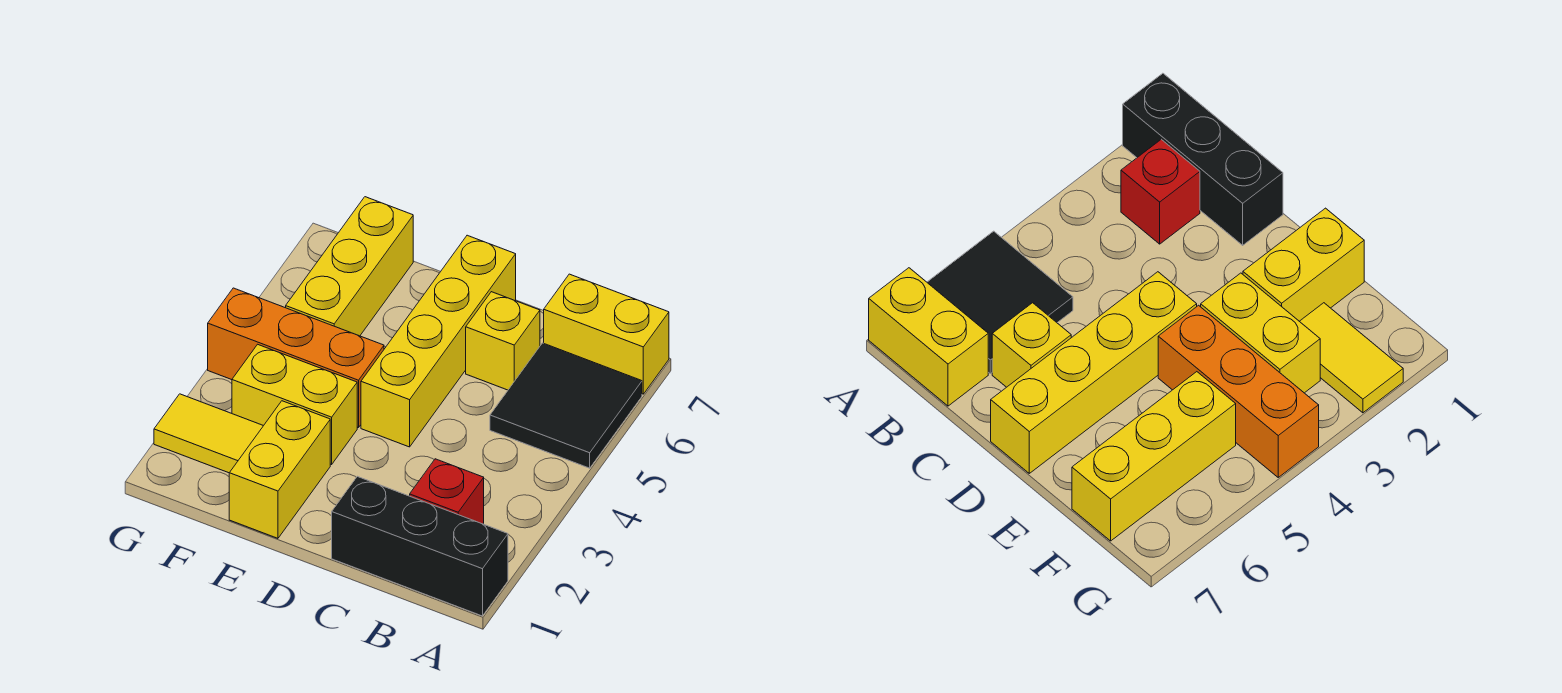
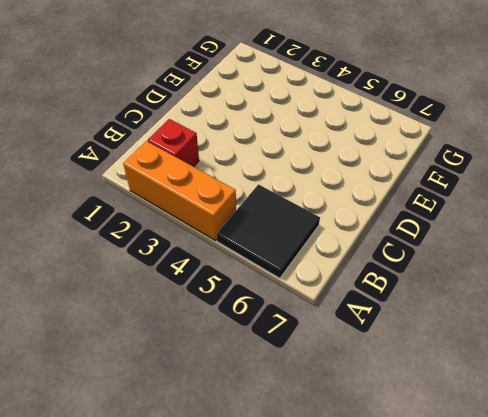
orange 1x3 brick [123,141,236,241] -> orange 1x3 brick turned to [208,288,384,428]
none -> black 1x3 brick [332,476,508,616]
none -> yellow 1x2 brick [544,274,669,394]

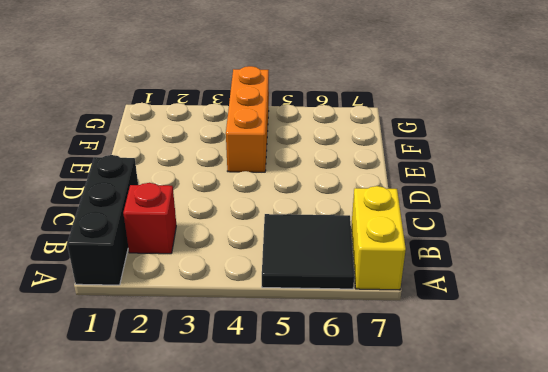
none -> yellow 1x1 brick [466,292,540,390]
none -> yellow 1x4 brick [361,235,516,447]

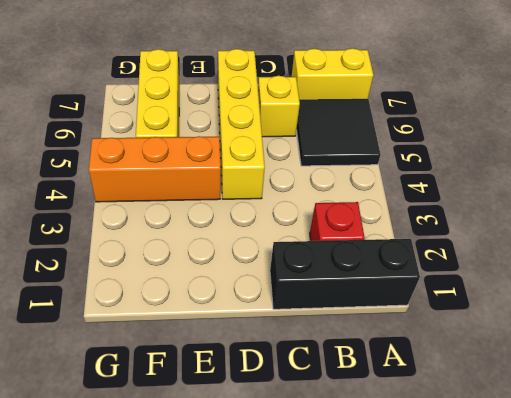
none -> yellow 1x2 brick [229,401,330,538]
none -> yellow 1x2 brick [232,344,357,464]

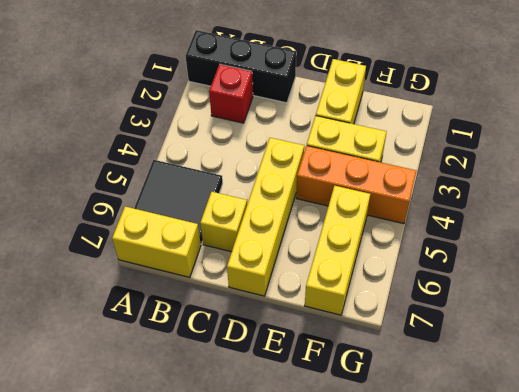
none -> yellow 1x2 tile [154,394,263,473]

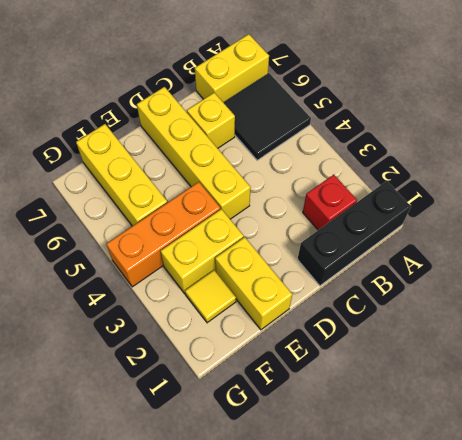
yellow 1x1 tile [185,270,236,323] -> yellow 1x2 tile [154,394,263,473]

